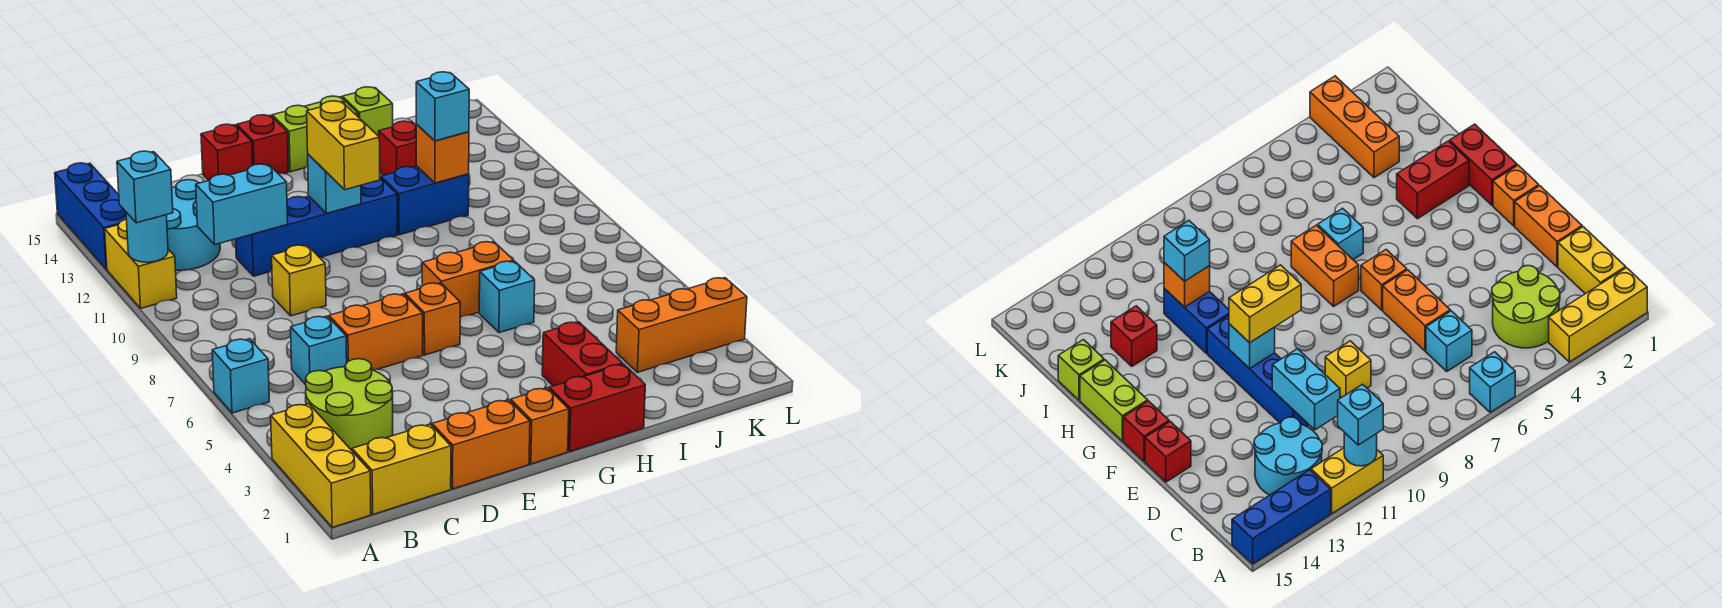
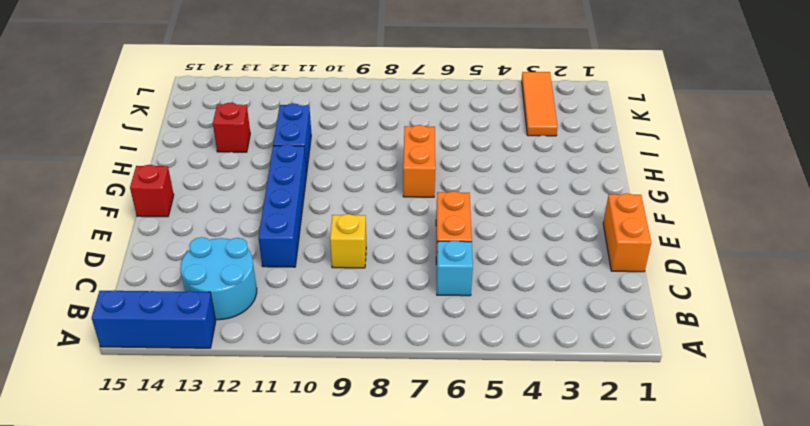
orange 1x3 tile [522,72,558,136] -> orange 1x3 brick [616,278,747,372]
none -> yellow 1x3 brick [271,404,371,527]
none -> cyan 1x1 brick [212,339,269,413]
none -> yellow 1x2 brick [105,219,177,308]
none -> yellow 1x2 brick [352,424,451,514]

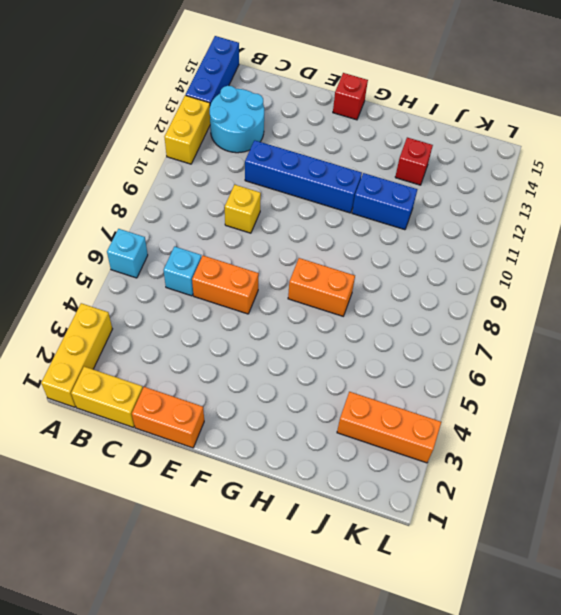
none -> lime 2x2 round brick [306,359,393,450]
none -> red 1x1 brick [201,124,253,180]
none -> orange 1x1 brick [511,388,569,464]
none -> orange 1x1 brick [405,283,460,355]

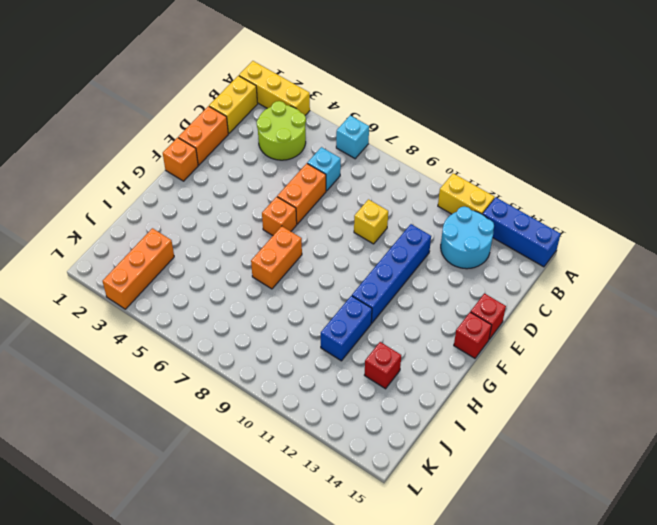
none -> red 1x2 brick [549,364,645,451]
none -> lime 1x2 brick [272,96,358,172]
none -> red 1x2 brick [542,322,622,386]
none -> cyan 1x1 brick [479,261,535,333]

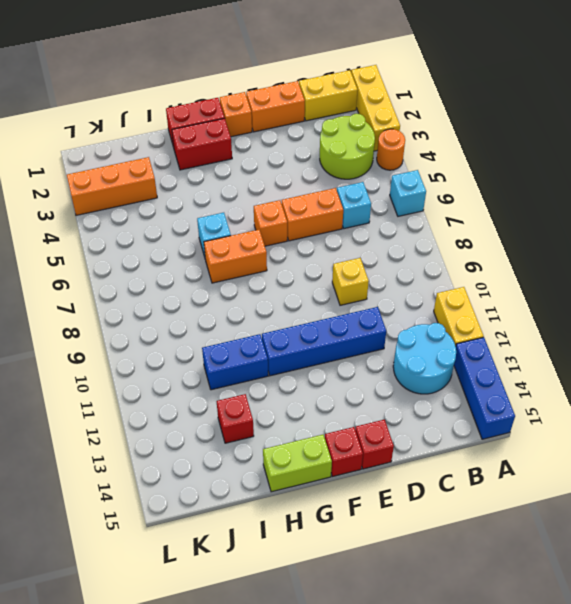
orange 1x1 round brick [377,129,405,170] -> none
red 1x2 brick [172,118,232,170] -> red 1x2 brick turned to [542,322,622,386]
none -> lime 1x1 brick [342,87,393,136]
none -> cyan 1x1 round brick [126,212,168,262]
none -> cyan 1x2 brick [196,164,288,245]
none -> cyan 1x1 brick [308,154,361,213]

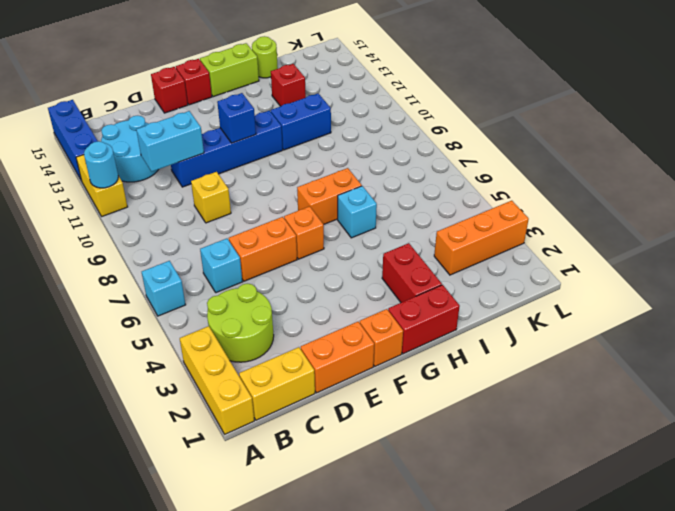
blue 1x1 brick [217,93,256,143] -> cyan 1x1 brick [308,154,361,213]
lime 1x1 round brick [252,36,278,78] -> lime 1x1 brick [342,87,393,136]
none -> orange 1x1 brick [416,125,469,183]
none -> cyan 1x1 brick [117,151,173,223]
none -> yellow 1x2 brick [307,101,380,190]
none -> cyan 1x1 brick [416,72,469,141]

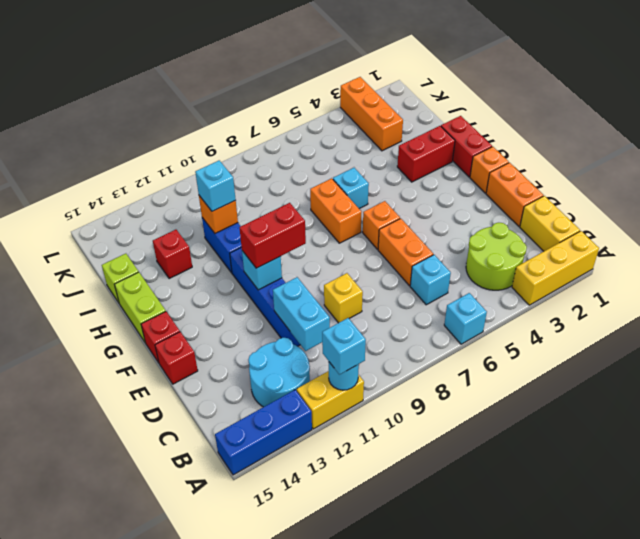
red 1x2 brick [240,203,306,268] -> yellow 1x2 brick [307,101,380,190]

